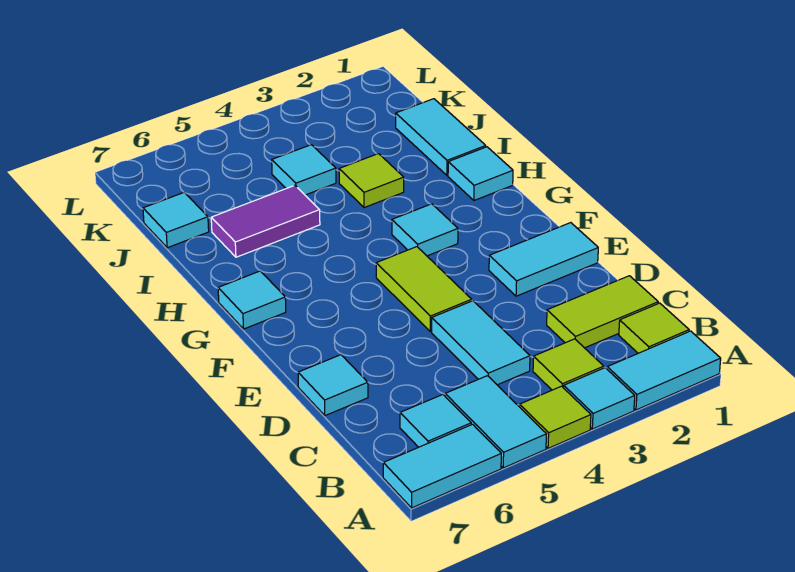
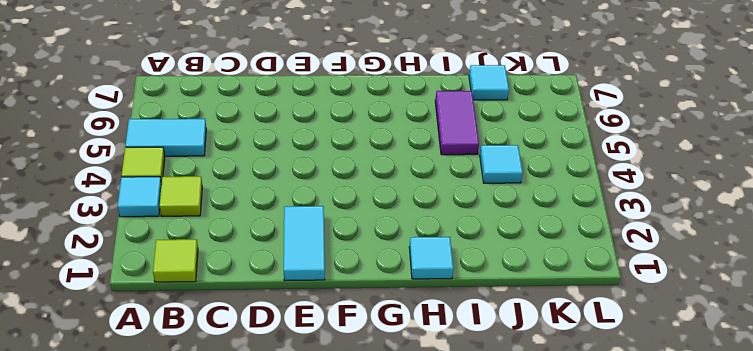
none -> cyan 1x2 tile [607,331,721,410]
none -> cyan 1x2 tile [383,424,501,508]
none -> cyan 1x1 tile [400,395,471,447]

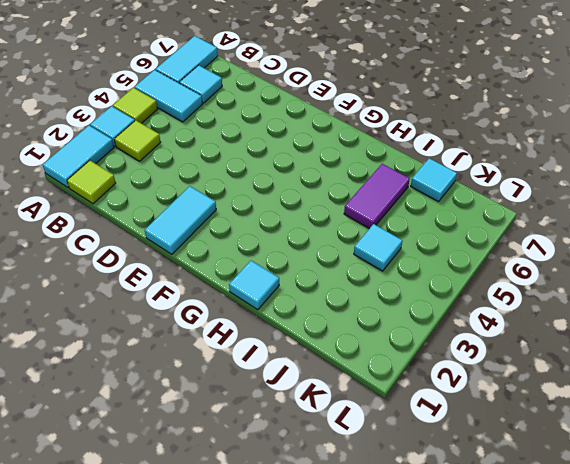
none -> lime 1x2 tile [547,276,658,348]
none -> cyan 1x2 tile [432,301,530,385]
none -> cyan 1x1 tile [298,355,368,416]

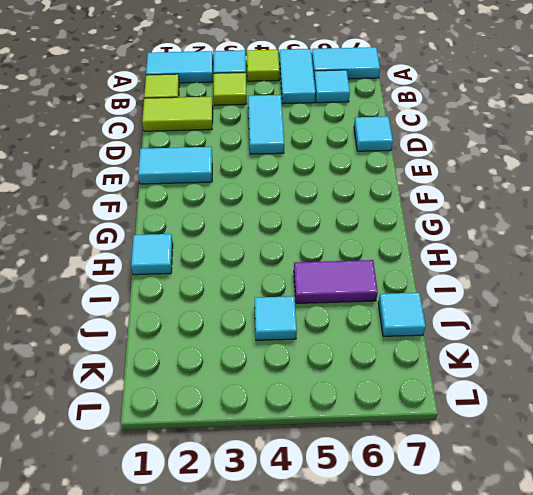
none -> lime 1x2 tile [376,247,472,331]
none -> cyan 1x1 tile [392,204,458,256]
none -> cyan 1x1 tile [218,271,286,329]

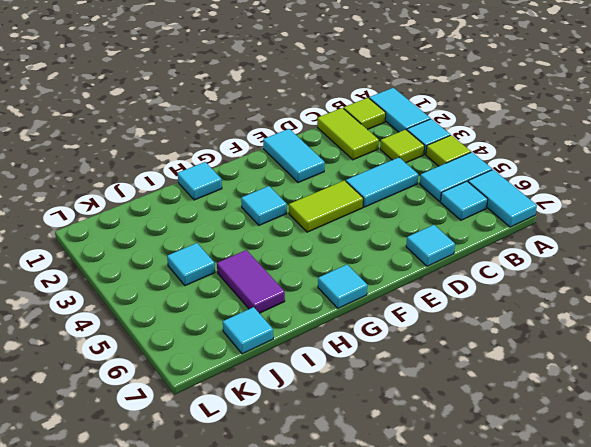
none -> cyan 1x2 tile [396,99,486,175]
none -> lime 1x1 tile [339,154,404,208]

